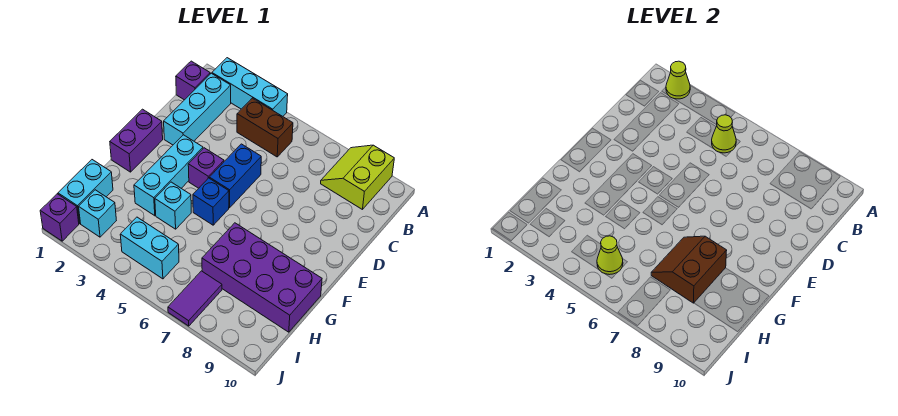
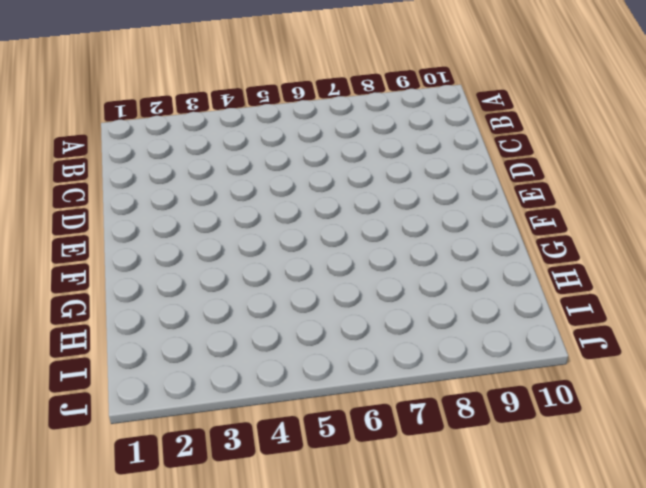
none -> cyan 1x3 brick [212,58,288,116]
none -> lime 2x2 slope [321,145,394,209]
none -> purple 1x1 brick [176,61,210,100]

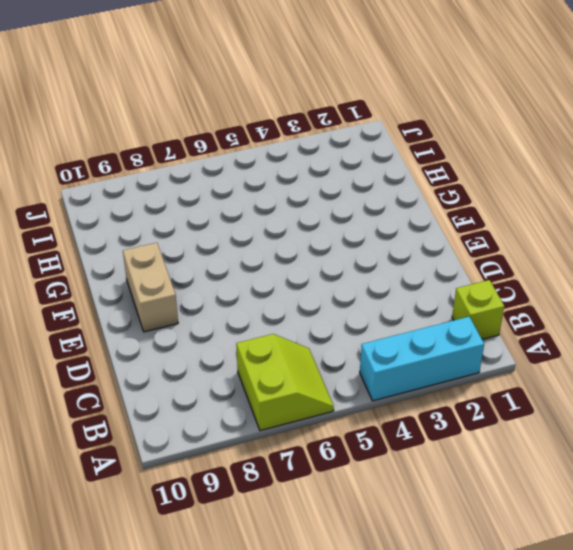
lime 2x2 slope [236,334,334,431] -> lime 2x2 slope moved to [321,145,394,209]
lime 1x1 brick [452,280,504,339] -> purple 1x1 brick [176,61,210,100]
tan 1x2 brick [123,243,178,332] -> none
none -> cyan 1x3 brick [164,73,231,145]
none -> brown 1x2 brick [237,98,293,157]
none -> blue 1x2 brick [209,144,261,208]

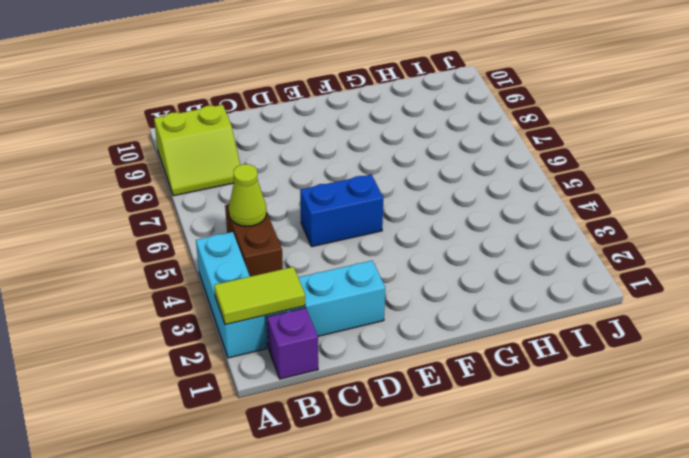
lime 1x2 tile [214,267,305,324] -> lime 1x1 cone [666,61,690,99]
none -> purple 1x2 brick [110,109,163,172]
none -> cyan 1x3 brick [134,135,203,216]
none -> purple 1x1 brick [188,148,224,188]

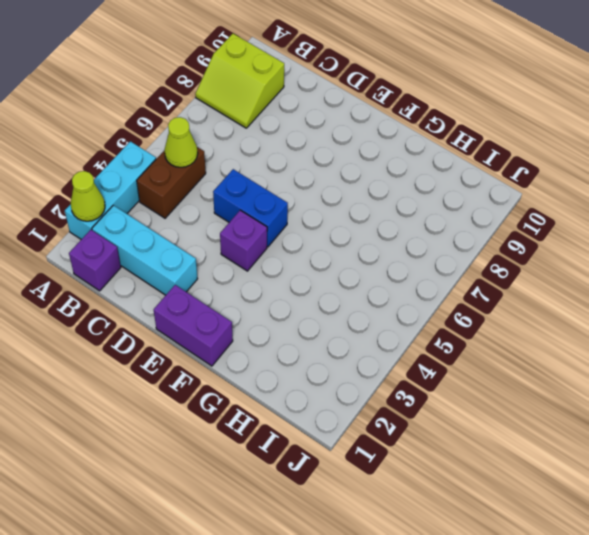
none -> cyan 1x3 brick [134,135,203,216]
none -> blue 1x1 brick [193,178,229,225]
none -> cyan 1x1 brick [155,182,191,229]

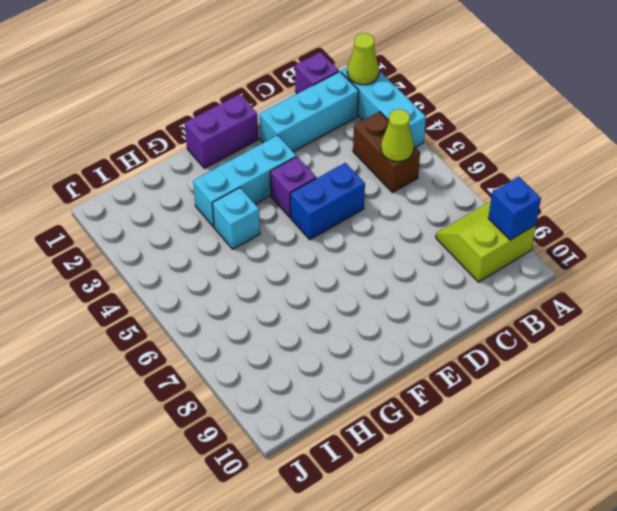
blue 1x1 brick [488,176,541,240] -> blue 1x1 brick moved to [193,178,229,225]
none -> purple 2x4 brick [202,223,322,332]
none -> cyan 1x2 brick [58,160,113,223]
none -> cyan 1x1 brick [79,190,116,237]

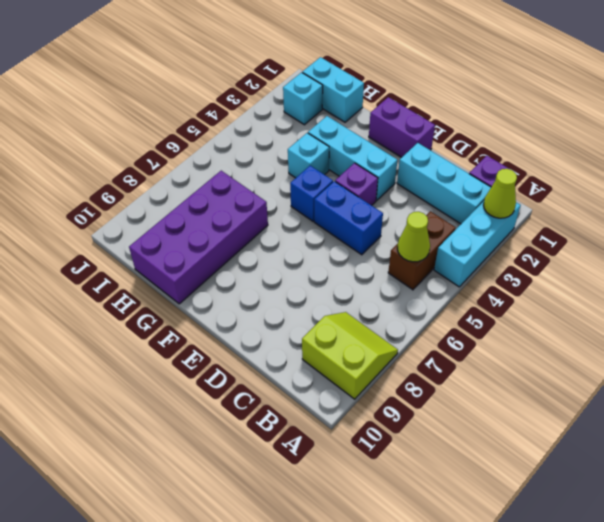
none -> cyan 1x2 brick [120,217,179,279]
none -> purple 1x2 tile [168,271,222,326]
none -> purple 1x1 brick [40,194,79,241]

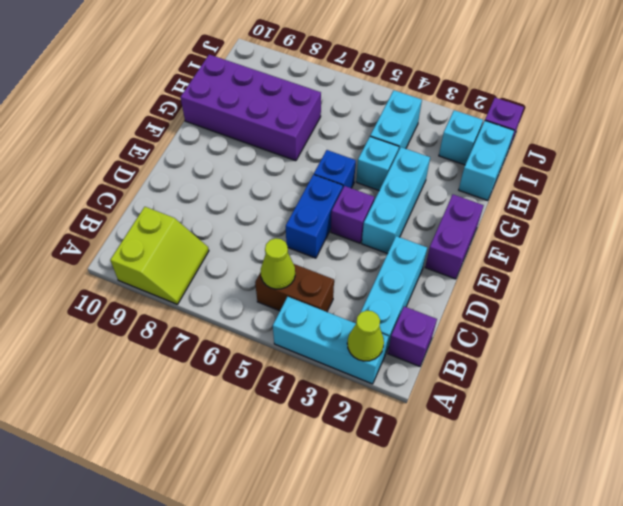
cyan 1x2 brick [370,90,422,149] -> cyan 1x2 brick turned to [120,217,179,279]
none -> purple 1x2 tile [168,271,222,326]
none -> brown 2x2 slope [651,236,727,303]
none -> lime 1x1 cone [597,236,623,275]

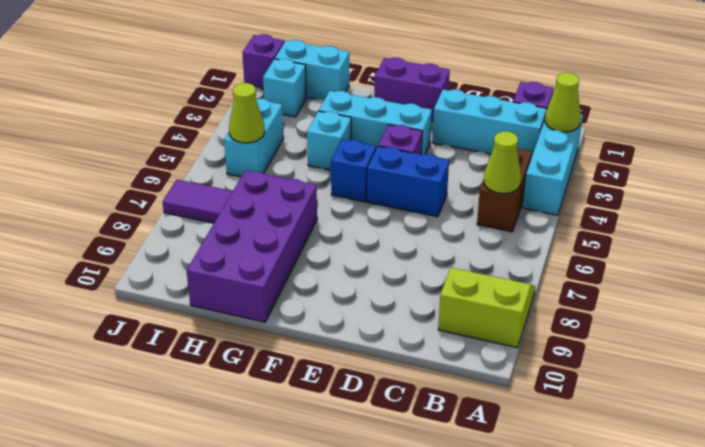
none -> brown 2x2 slope [651,236,727,303]

